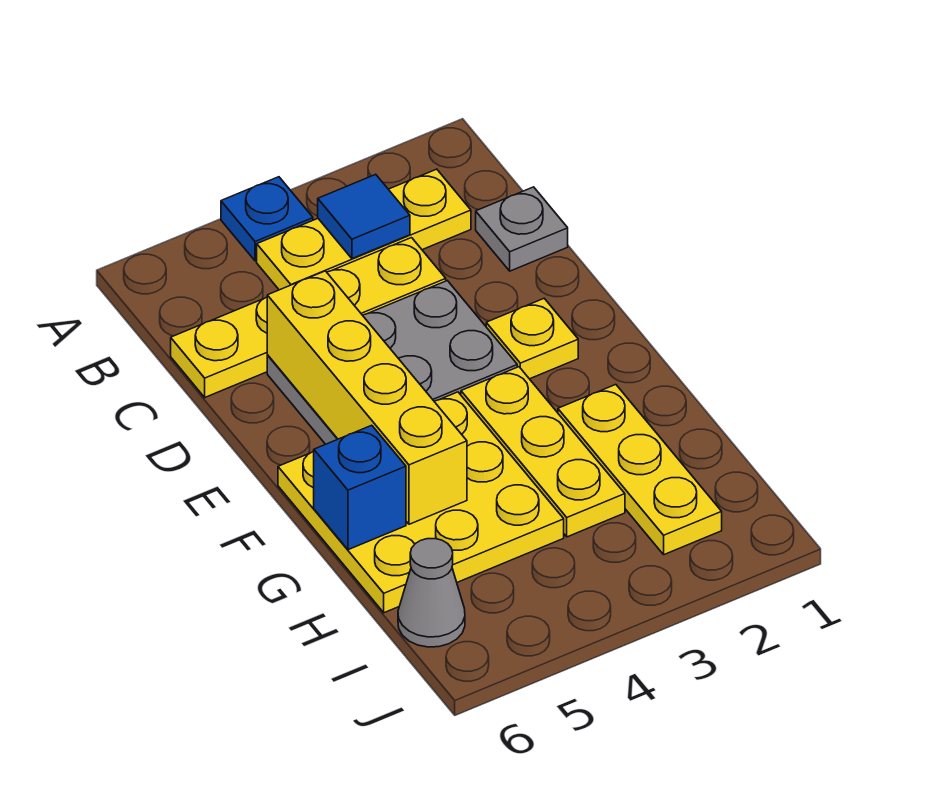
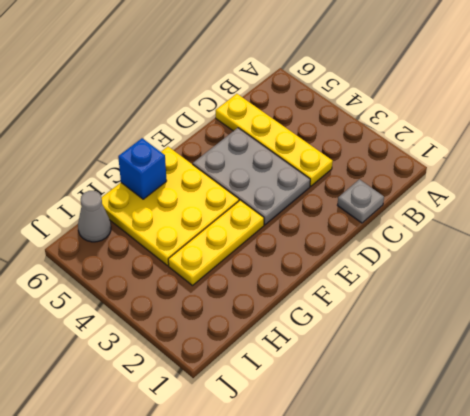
none -> blue 1x1 plate [221,177,313,261]
none -> yellow 1x3 plate [257,169,471,290]
none -> yellow 1x1 plate [486,299,578,379]

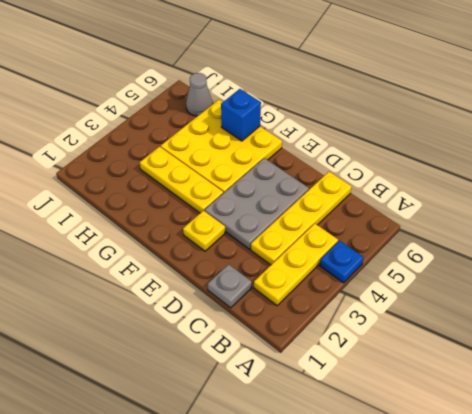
none -> yellow 1x3 plate [558,385,722,555]
none -> blue 1x1 tile [318,174,410,259]
none -> yellow 1x4 brick [267,271,467,524]

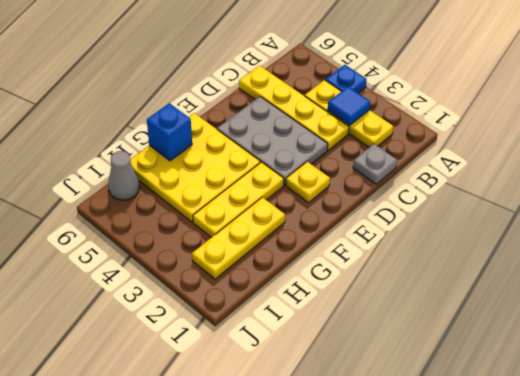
none -> yellow 1x4 brick [267,271,467,524]

